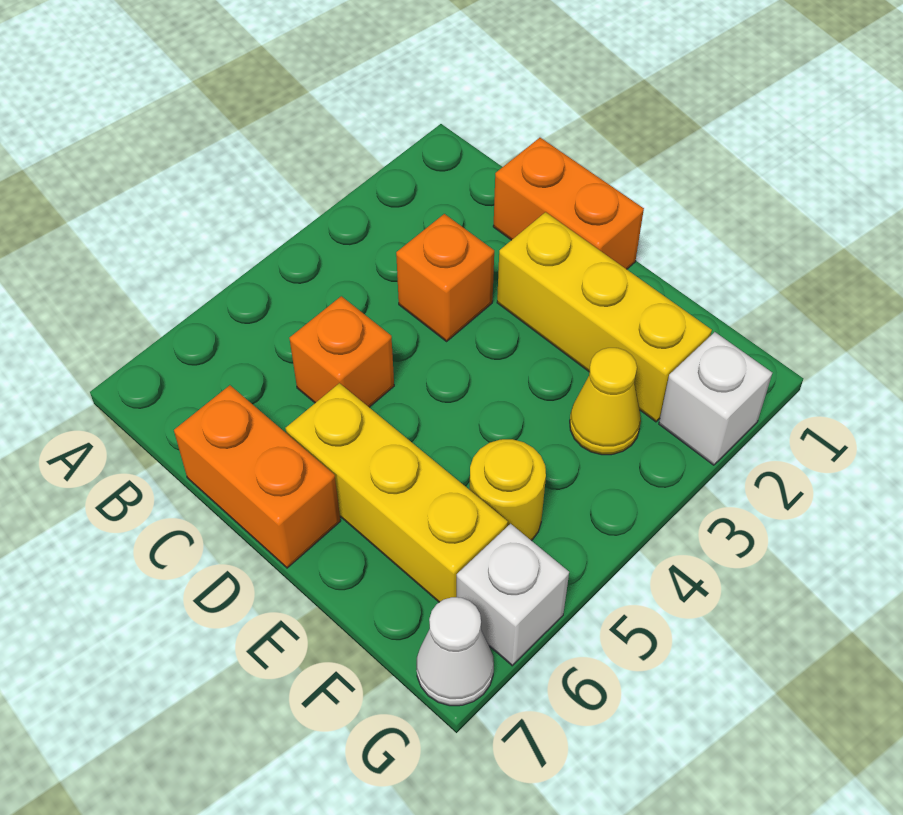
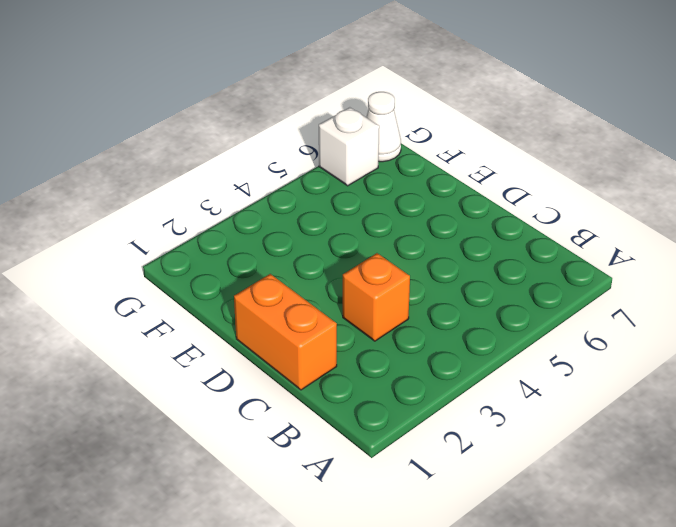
none -> orange 1x1 brick [290,296,394,407]
none -> orange 1x2 brick [174,385,340,568]

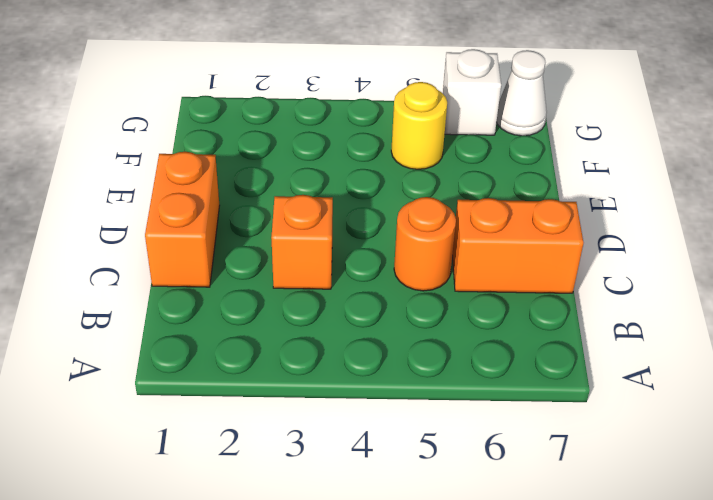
orange 1x1 round brick [394,197,456,291] -> orange 1x1 brick [290,296,394,407]
orange 1x2 brick [452,198,584,293] -> orange 1x2 brick turned to [174,385,340,568]
none -> yellow 1x3 brick [497,212,712,422]
none -> yellow 1x3 brick [286,383,508,602]

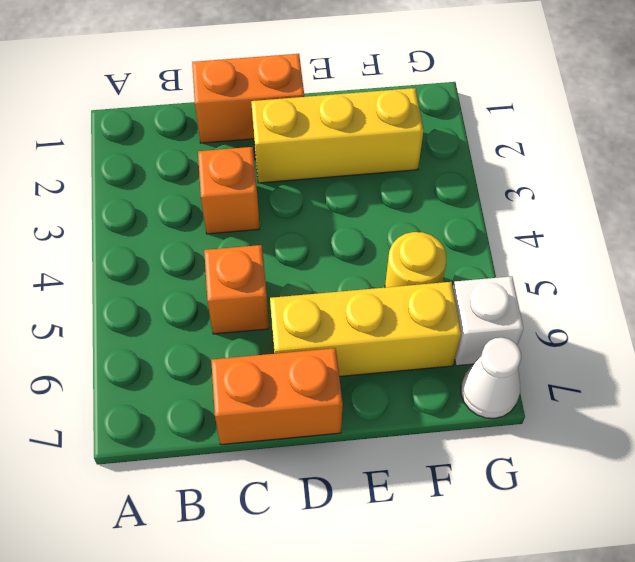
none -> yellow 1x1 cone [570,348,641,455]
none -> white 1x1 brick [659,332,772,465]

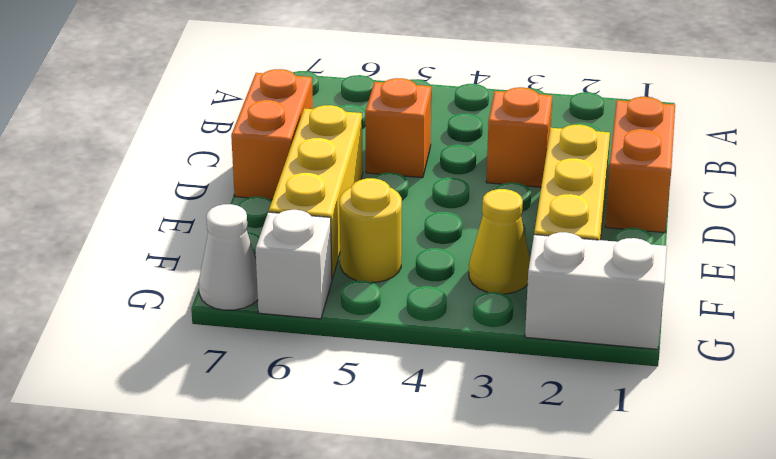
white 1x2 brick [525,232,667,349] -> white 1x1 brick [659,332,772,465]

